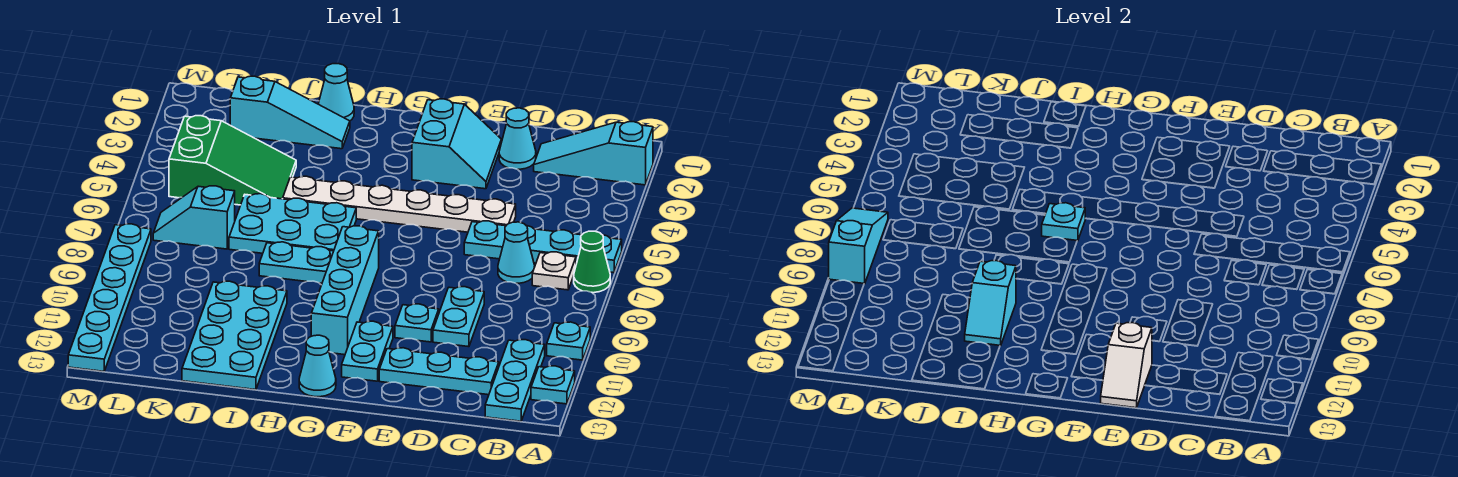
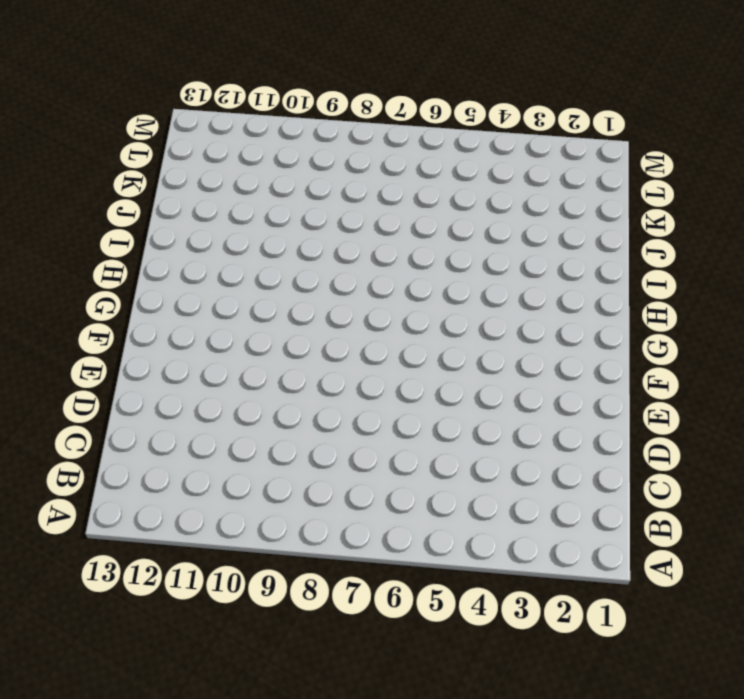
none -> cyan 1x3 slope [534,122,653,185]
none -> cyan 1x4 plate [464,221,622,273]
none -> green 1x1 cone [574,231,610,293]

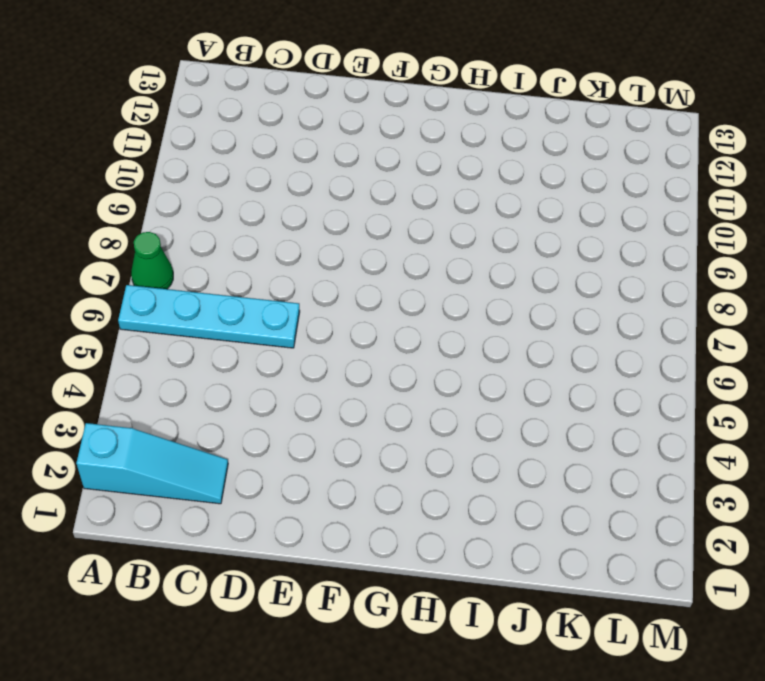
none -> cyan 1x1 plate [547,322,590,360]
none -> cyan 1x1 plate [531,366,575,404]
none -> white 1x1 plate [532,252,576,290]

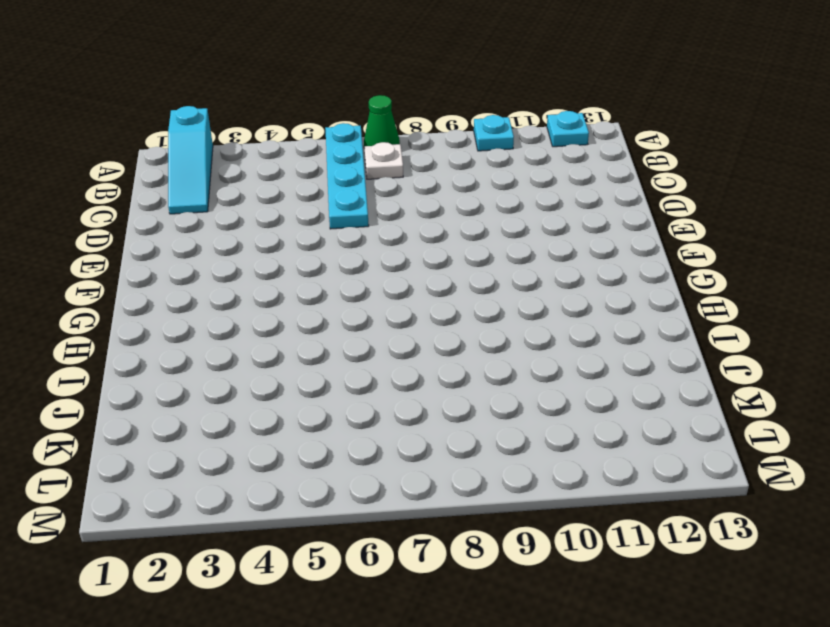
none -> cyan 1x3 plate [485,340,545,421]
none -> cyan 1x1 cone [498,222,535,283]
none -> cyan 1x3 plate [379,348,499,395]

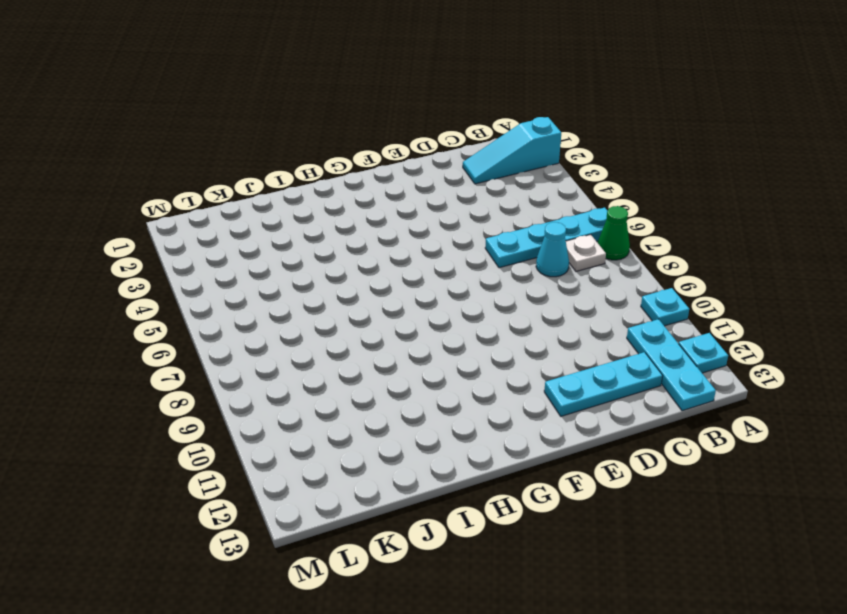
none -> cyan 1x1 cone [499,108,536,169]
none -> white 1x6 plate [283,176,516,232]
none -> cyan 1x2 plate [433,287,484,347]

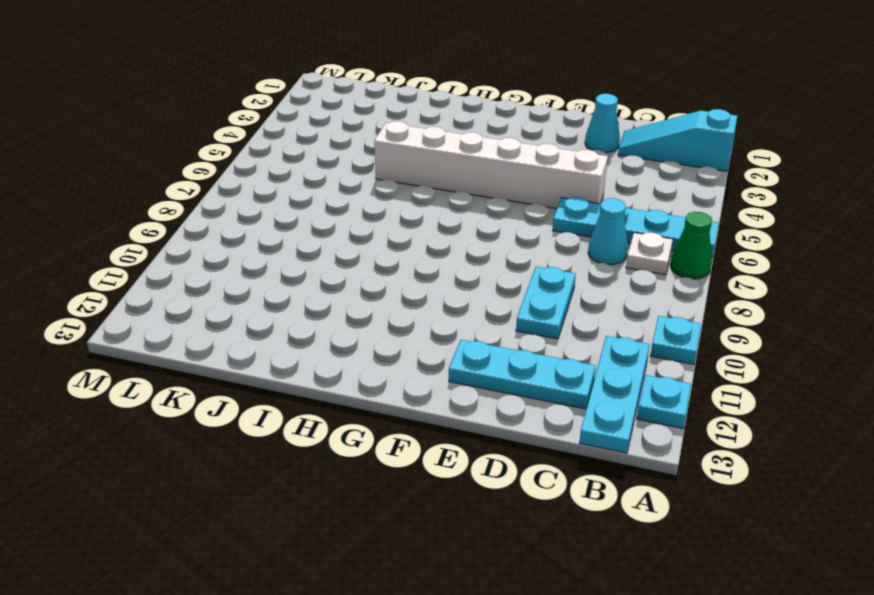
white 1x6 brick [374,121,608,208] -> white 1x6 plate [283,176,516,232]
none -> cyan 2x2 slope [412,99,501,189]
none -> cyan 1x1 plate [395,304,439,342]
none -> cyan 1x2 plate [342,321,393,381]

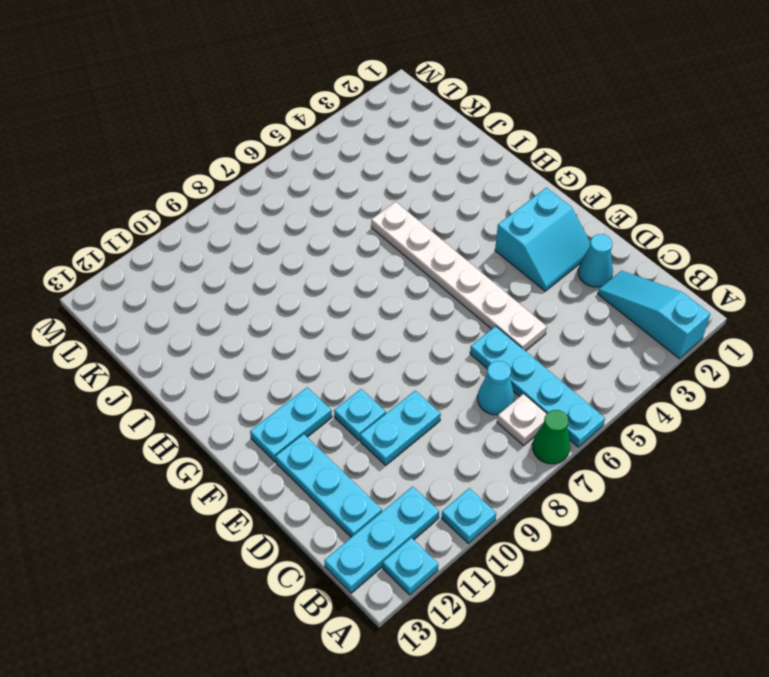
none -> cyan 1x4 brick [311,226,379,355]
none -> cyan 1x1 cone [299,335,336,397]
none -> cyan 2x3 plate [229,194,356,253]

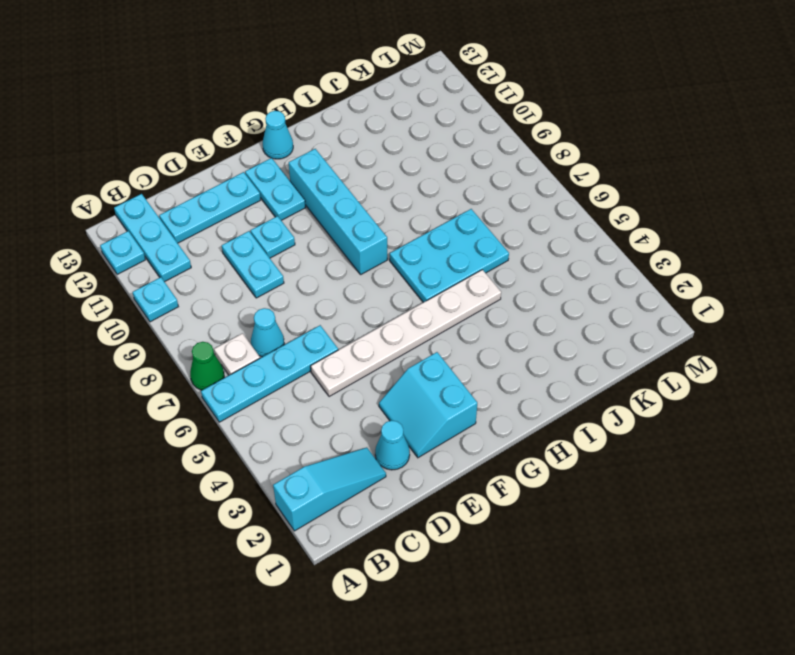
none -> cyan 1x2 plate [259,242,334,283]
none -> cyan 1x1 cone [318,64,354,121]
none -> cyan 1x3 slope [230,76,350,149]

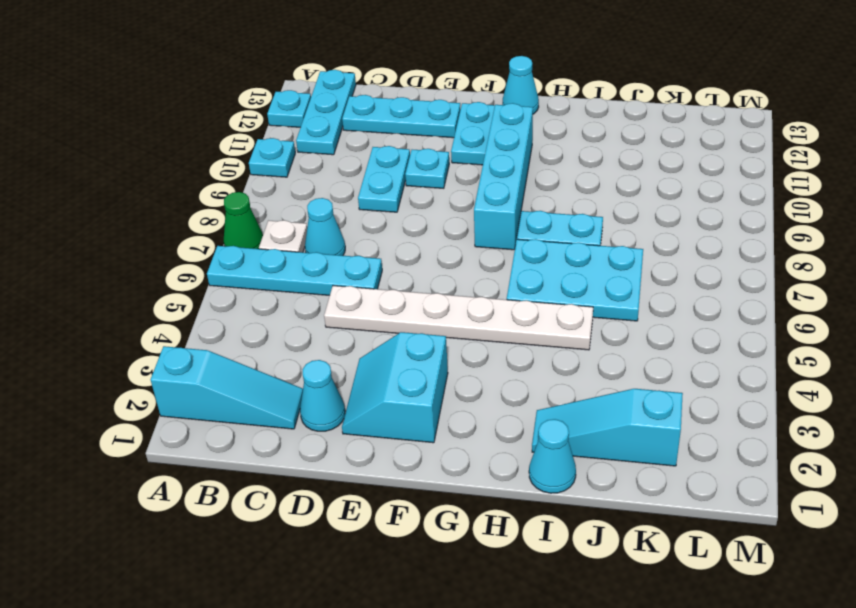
none -> cyan 2x4 plate [182,281,287,390]
none -> green 2x3 slope [169,116,296,205]
none -> cyan 1x2 slope [153,186,235,249]

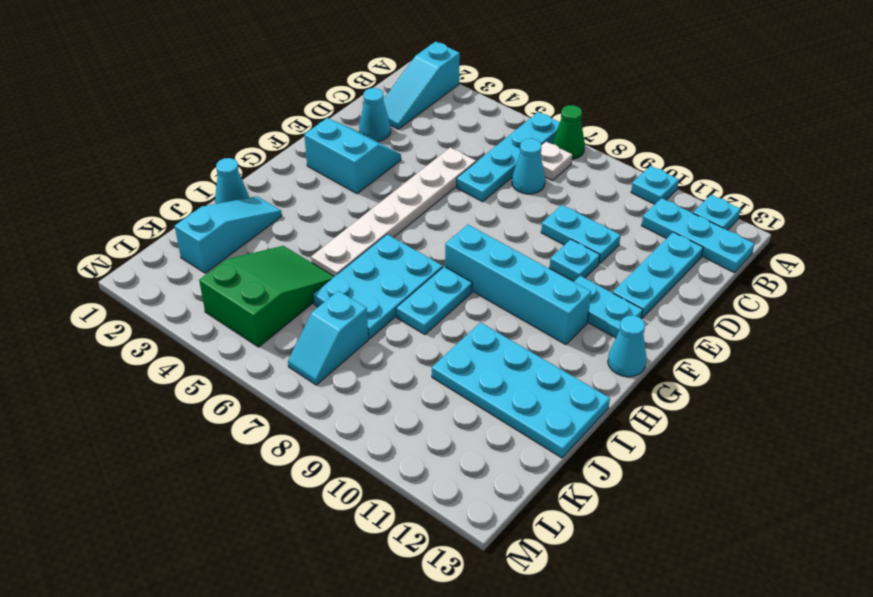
none -> cyan 1x6 plate [68,224,151,371]
none -> white 1x2 slope [1101,323,1152,408]
none -> cyan 1x1 plate [1042,203,1086,241]

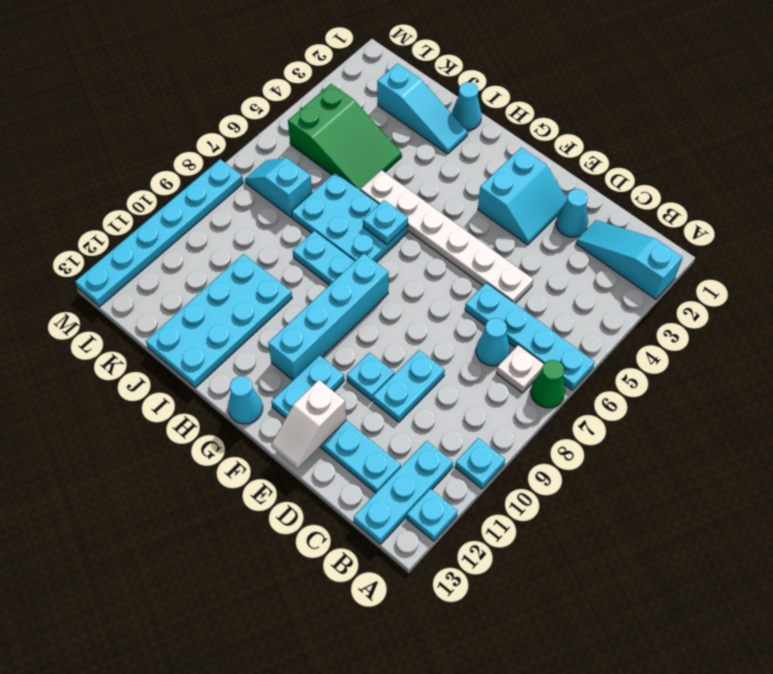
none -> cyan 1x2 slope [965,261,1016,346]
none -> cyan 1x3 slope [829,208,888,284]

